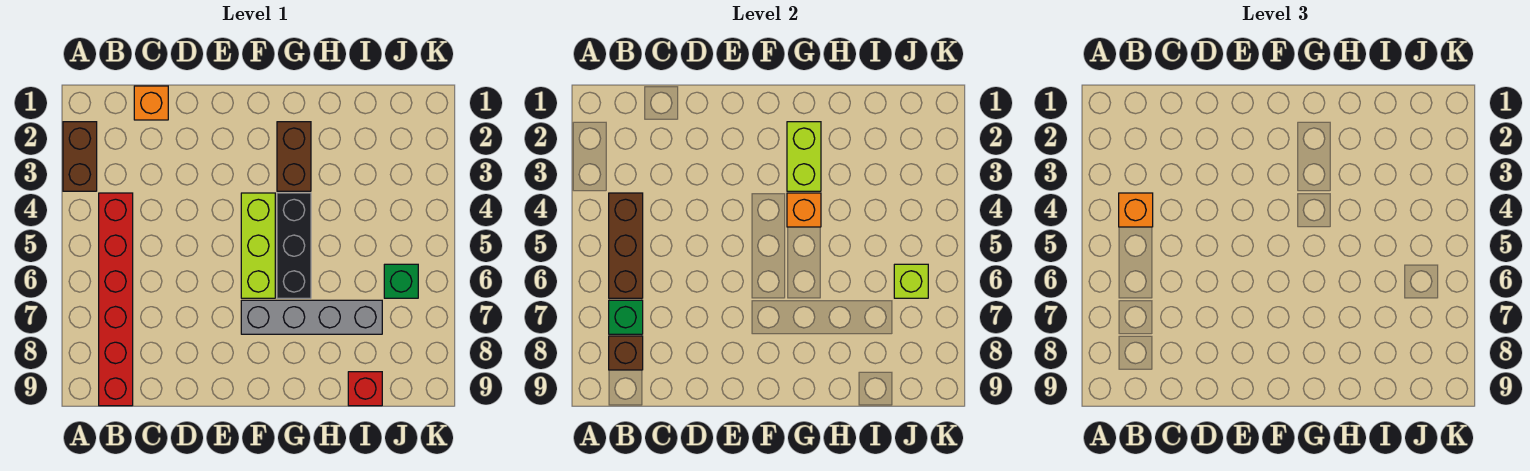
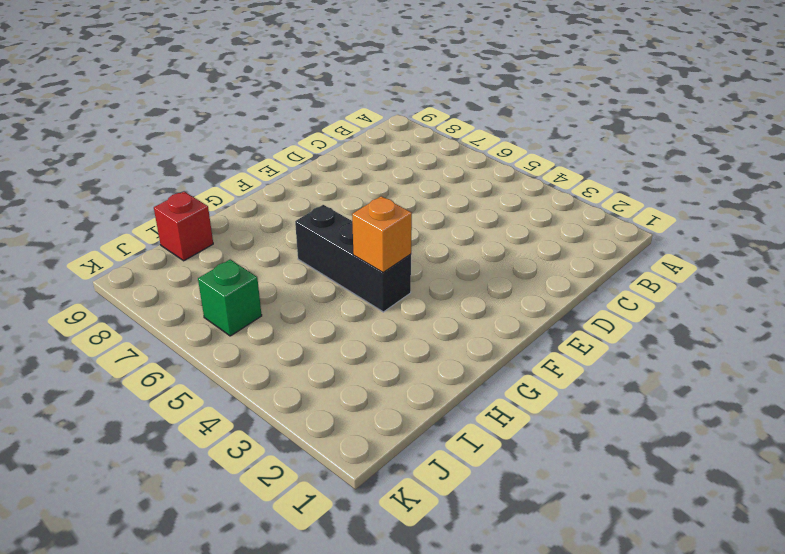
none -> brown 1x2 brick [63,122,97,191]
none -> red 1x6 brick [99,193,133,406]
none -> orange 1x1 brick [134,86,168,120]

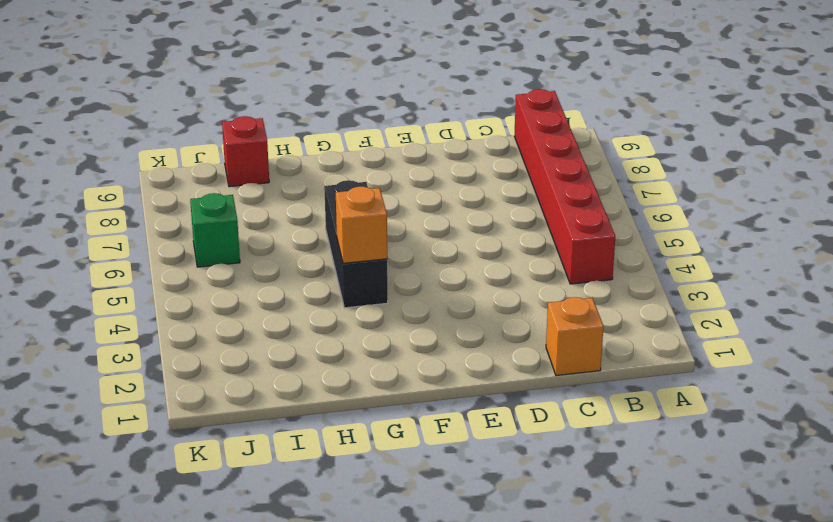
none -> brown 1x2 brick [63,122,97,191]
none -> lime 1x3 brick [241,193,275,298]
none -> grey 1x4 brick [241,300,382,334]

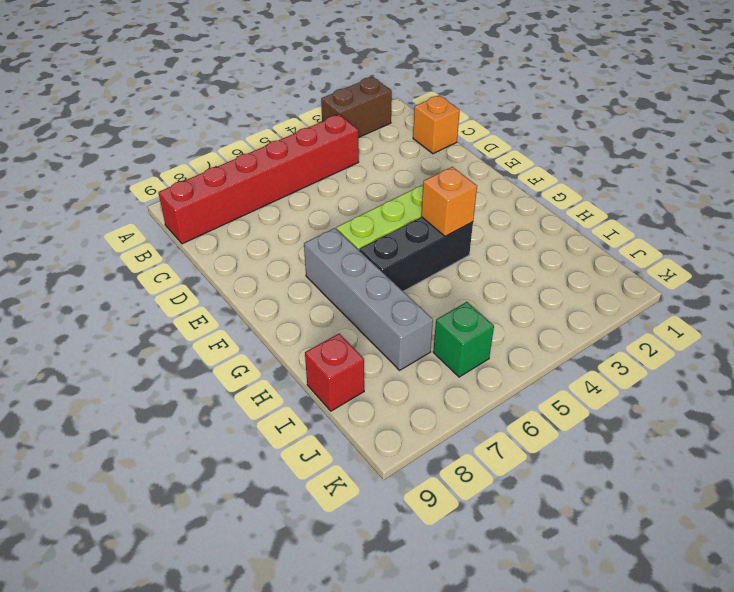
none -> brown 1x2 brick [277,122,311,191]
none -> brown 1x3 brick [609,193,643,298]
none -> green 1x1 brick [609,300,643,334]

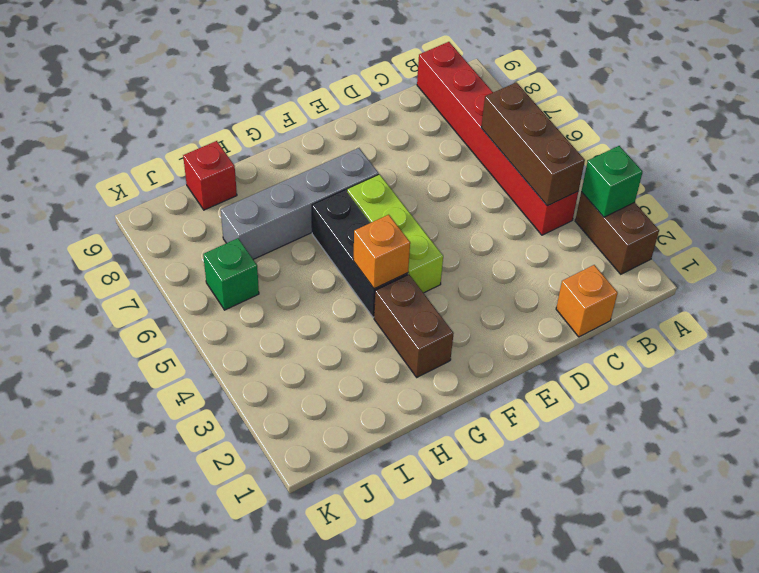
green 1x1 brick [581,146,642,217] -> green 1x1 brick moved to [609,300,643,334]
none -> brown 1x1 brick [609,336,643,370]
none -> lime 1x2 brick [787,122,821,191]
none -> lime 1x1 brick [894,264,928,298]

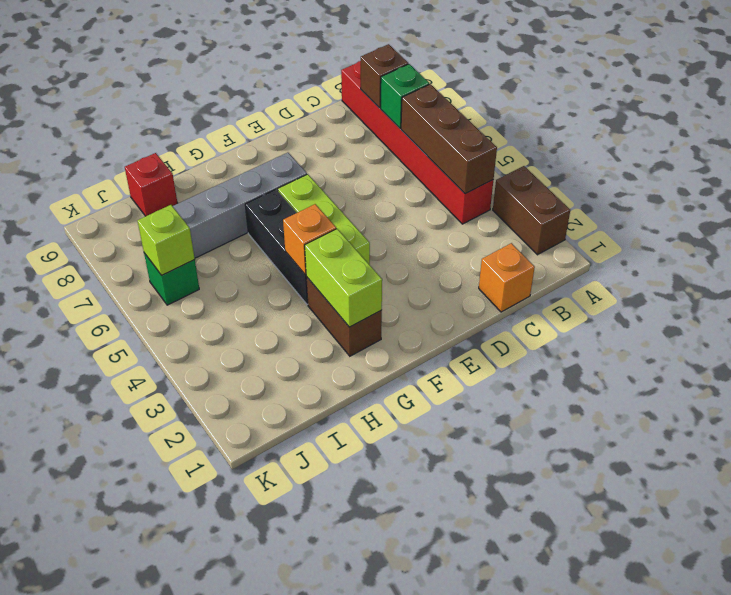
none -> orange 1x1 brick [1119,193,1153,227]

